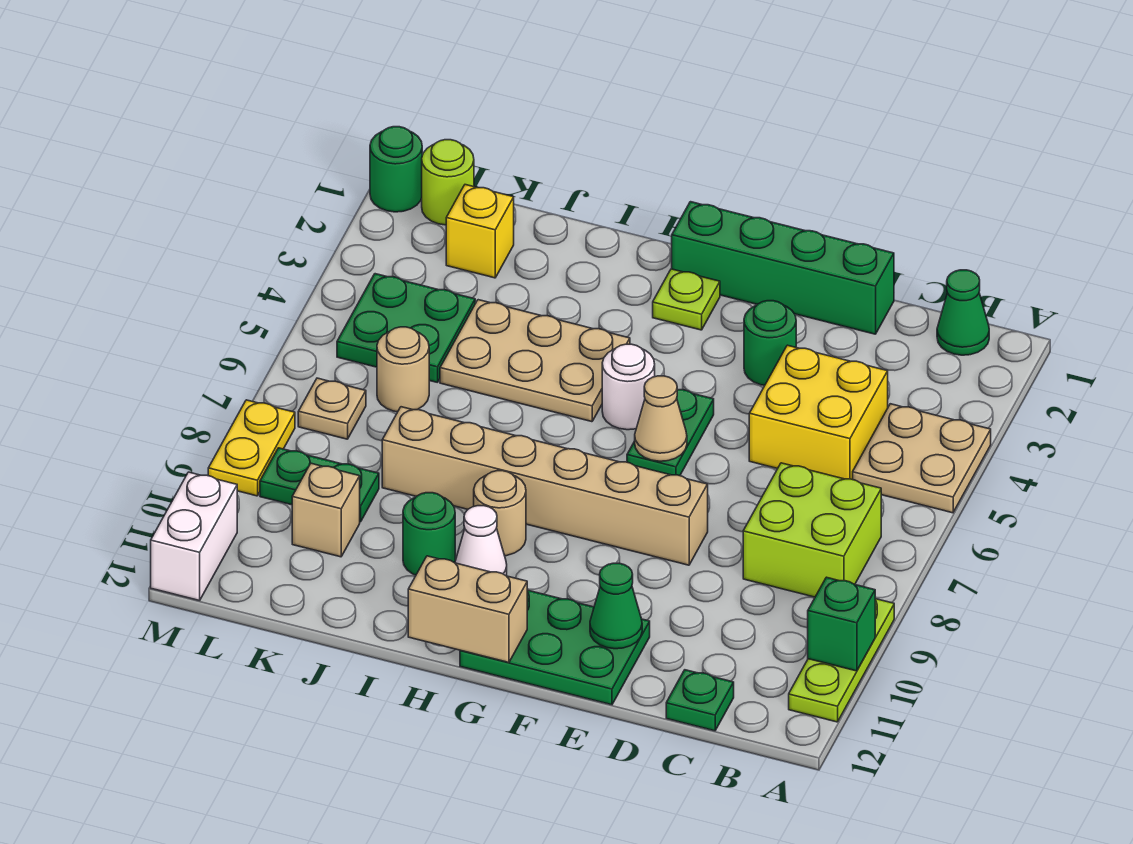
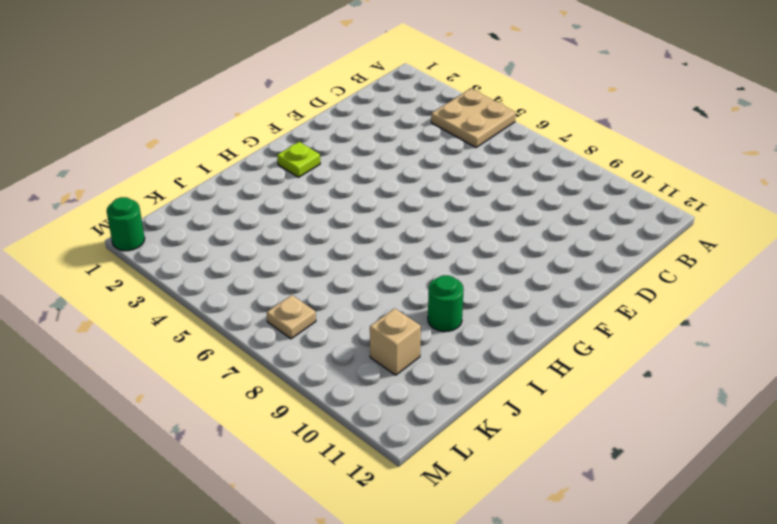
none -> lime 1x3 plate [789,599,894,722]
none -> green 1x1 cone [937,270,989,355]
none -> lime 2x2 brick [743,463,881,597]
none -> yellow 2x2 brick [749,345,888,479]

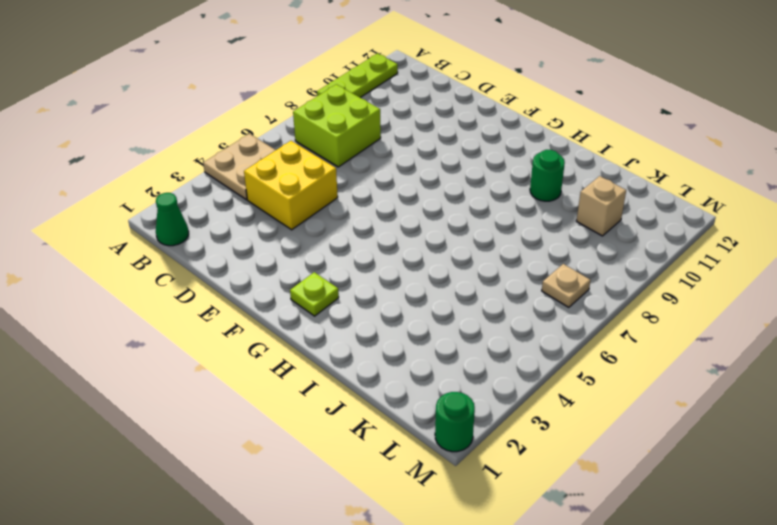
none -> green 1x1 plate [666,670,734,731]
none -> green 1x4 brick [672,202,894,334]
none -> green 1x1 round brick [744,301,796,385]
none -> tan 1x6 brick [382,407,708,565]

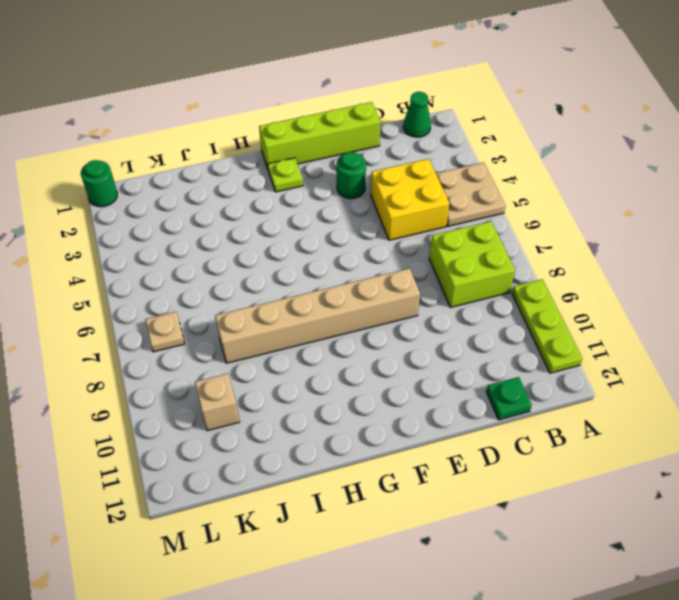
lime 1x4 brick [259,102,381,169] -> green 1x4 brick [672,202,894,334]
none -> green 2x3 plate [460,590,650,705]
none -> green 1x2 plate [627,390,714,476]
none -> white 1x1 round brick [602,344,655,430]
none -> tan 2x3 plate [440,300,630,422]

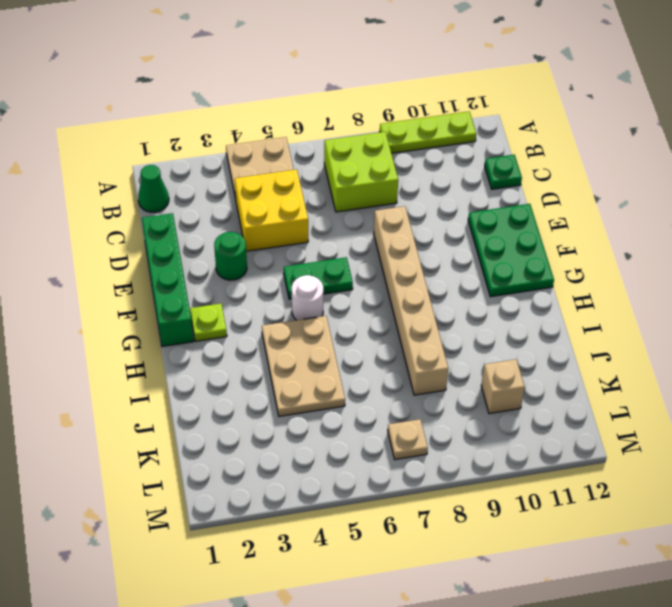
none -> tan 1x1 round brick [474,471,526,556]
none -> white 1x1 cone [455,506,507,575]
none -> green 1x1 round brick [403,493,455,575]
none -> yellow 1x1 brick [446,185,514,278]

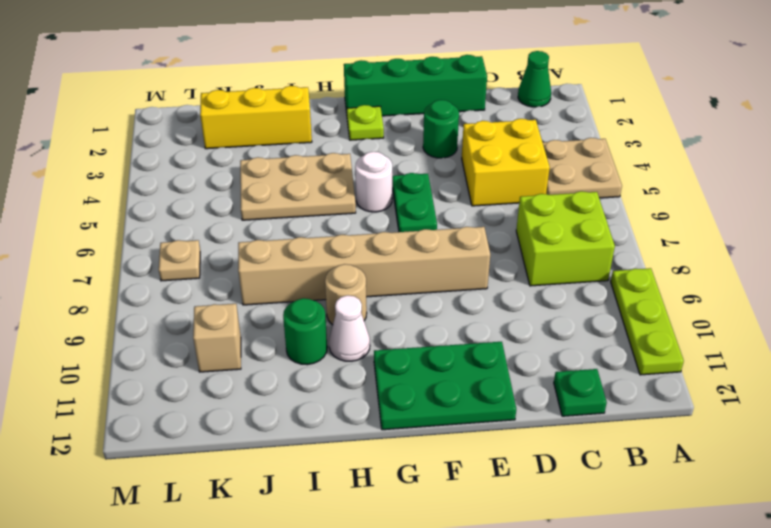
yellow 1x3 brick [200,86,312,149] -> yellow 1x1 brick [446,185,514,278]
none -> green 2x2 plate [337,274,475,383]
none -> tan 1x1 round brick [377,327,429,412]
none -> green 1x2 plate [260,448,379,522]
none -> lime 1x1 round brick [422,140,474,225]

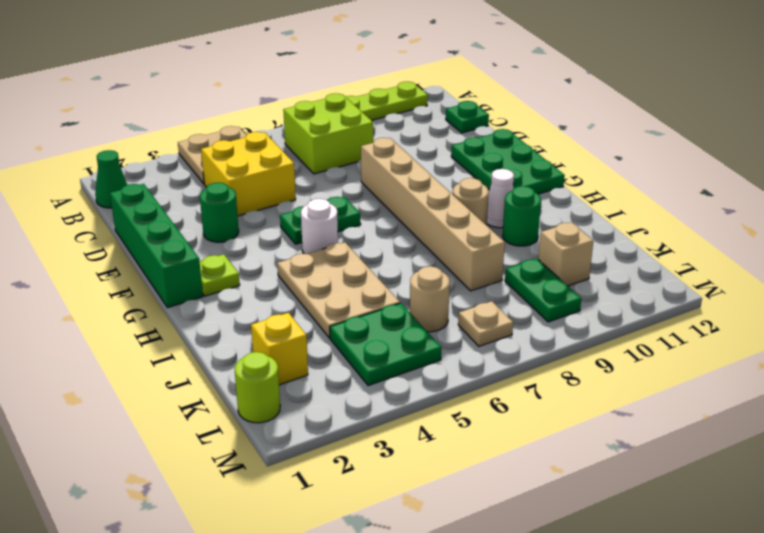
none -> green 1x1 round brick [370,127,422,212]
none -> yellow 1x2 plate [208,400,295,496]
none -> white 1x2 brick [151,472,237,601]
none -> green 1x1 brick [808,577,875,671]

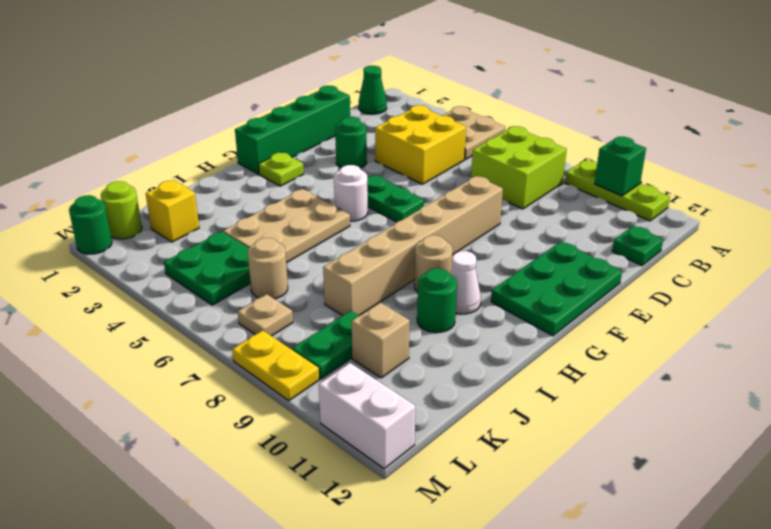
none -> green 1x1 cone [590,563,642,649]
none -> tan 1x1 cone [635,376,687,461]
none -> tan 1x2 brick [408,556,527,663]

